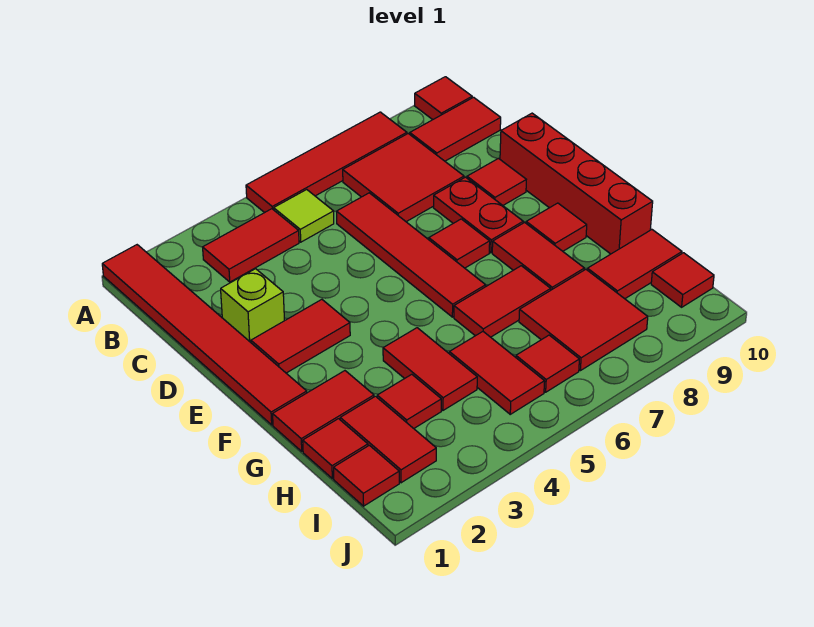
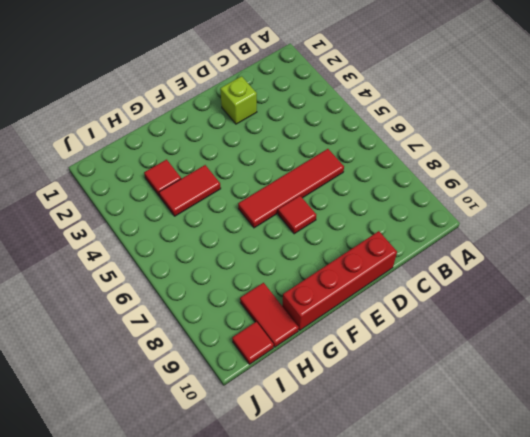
none -> red 1x6 tile [102,245,307,425]
none -> red 1x4 tile [246,112,407,213]
none -> red 1x1 tile [415,77,472,120]

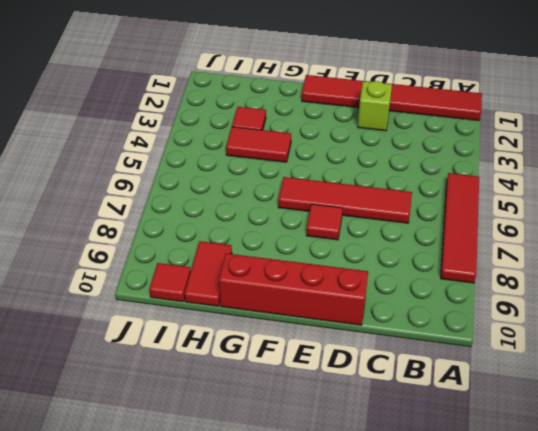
none -> red 1x1 tile [415,77,472,120]
none -> red 1x2 tile [203,209,299,282]
none -> lime 1x1 tile [274,190,334,242]

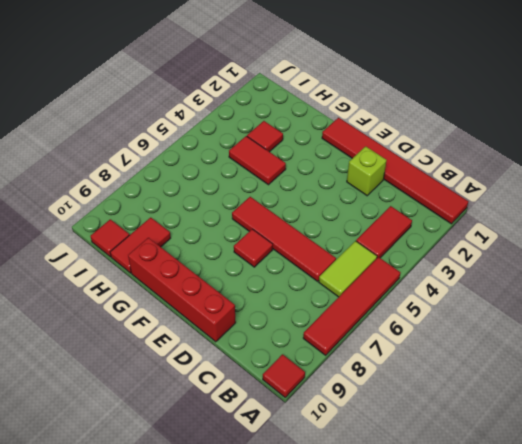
lime 1x2 tile [319,241,377,297] -> lime 1x1 tile [274,190,334,242]
none -> red 2x2 tile [343,134,464,222]
none -> red 1x2 tile [410,97,501,161]
none -> red 1x2 plate [433,177,523,253]

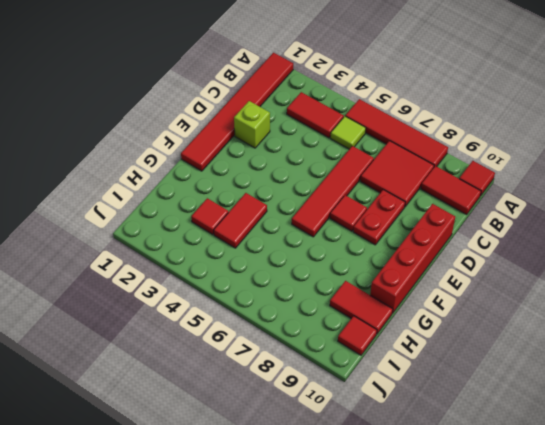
none -> red 1x1 tile [467,158,526,205]
none -> red 1x2 tile [251,299,350,373]
none -> red 1x2 tile [492,222,584,290]

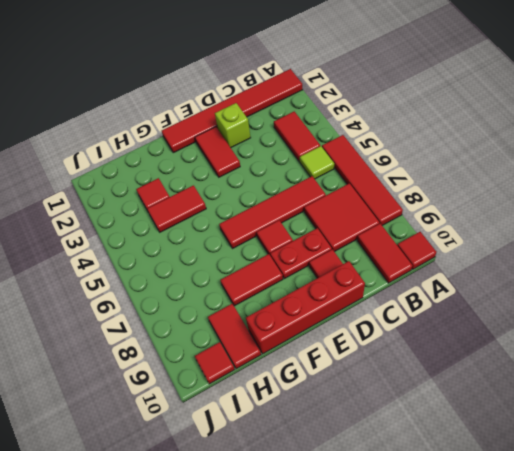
none -> red 1x1 tile [526,203,587,251]
none -> red 1x2 tile [273,371,374,451]
none -> red 1x2 tile [454,266,551,337]

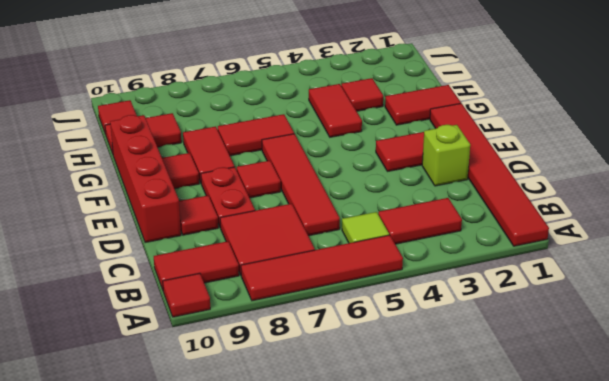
none -> red 1x1 tile [303,419,368,479]
none -> red 1x2 tile [340,396,436,483]
none -> red 1x2 tile [449,332,545,414]

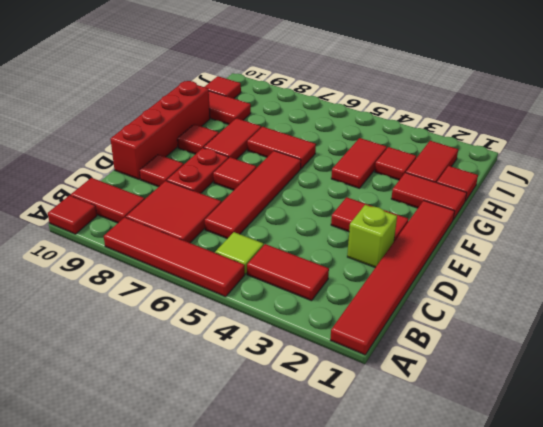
none -> red 1x2 tile [449,332,545,414]
none -> red 2x2 tile [519,269,648,371]
none -> red 1x1 tile [334,445,399,506]

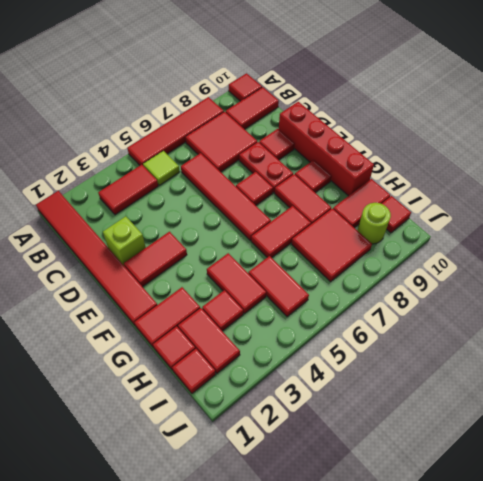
lime 1x1 round brick [358,203,391,244] -> none
none -> red 1x1 tile [516,335,579,392]

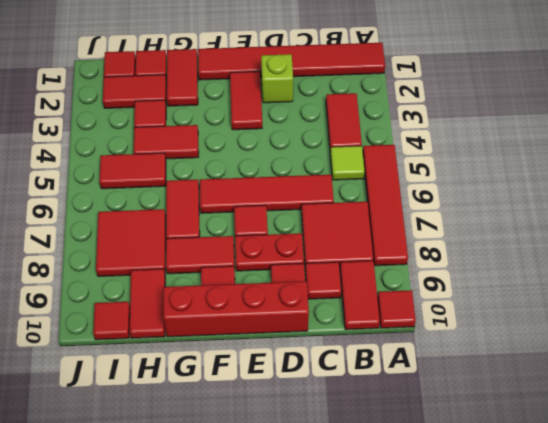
red 1x1 tile [305,262,341,299] -> red 1x1 tile moved to [516,335,579,392]

